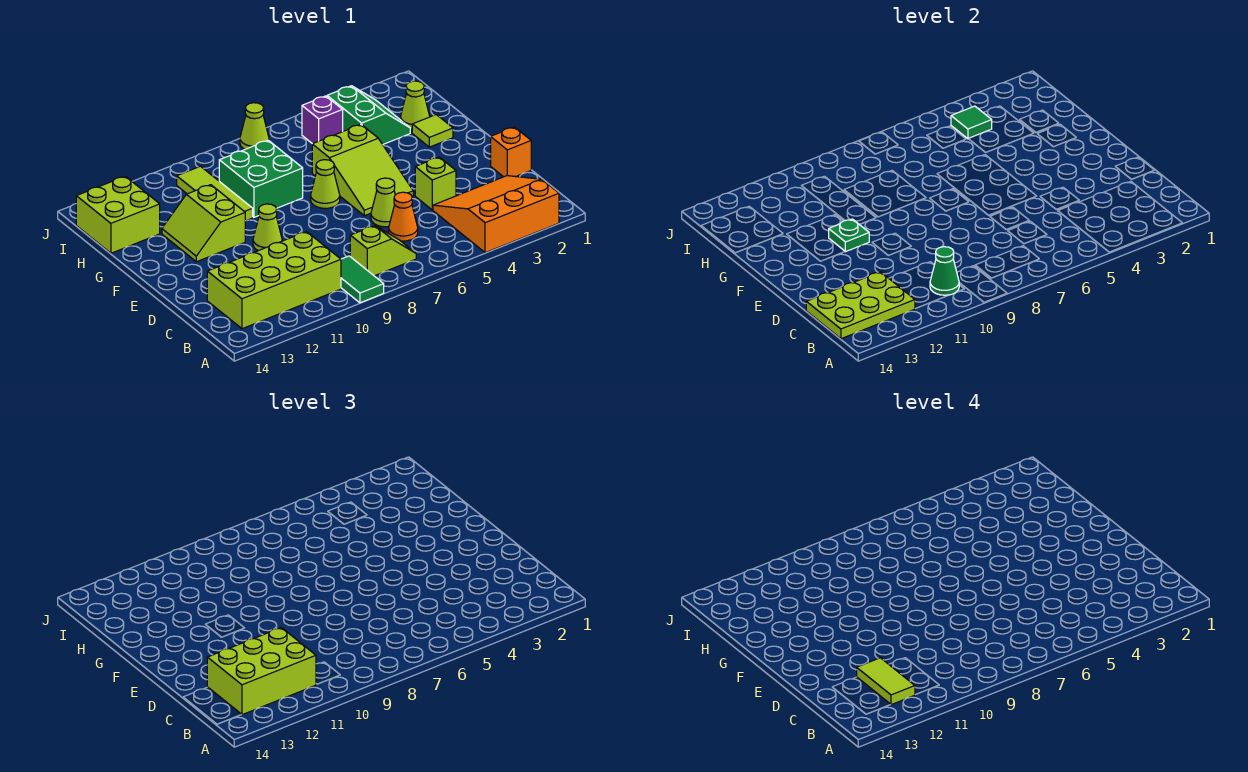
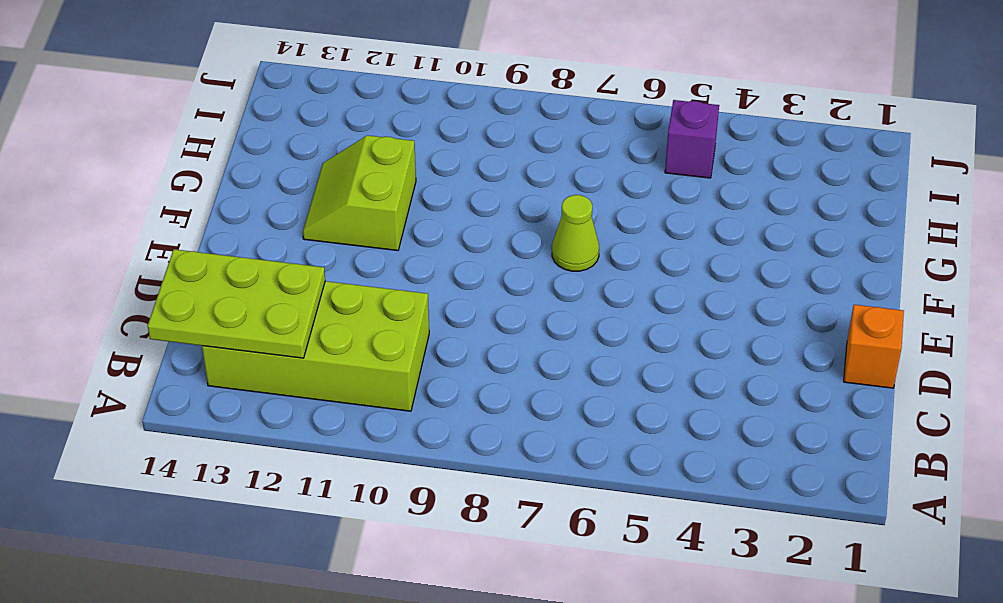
none -> orange 3x3 slope [433,176,559,253]
none -> green 1x2 tile [341,256,384,303]
none -> lime 1x2 slope [350,226,416,276]

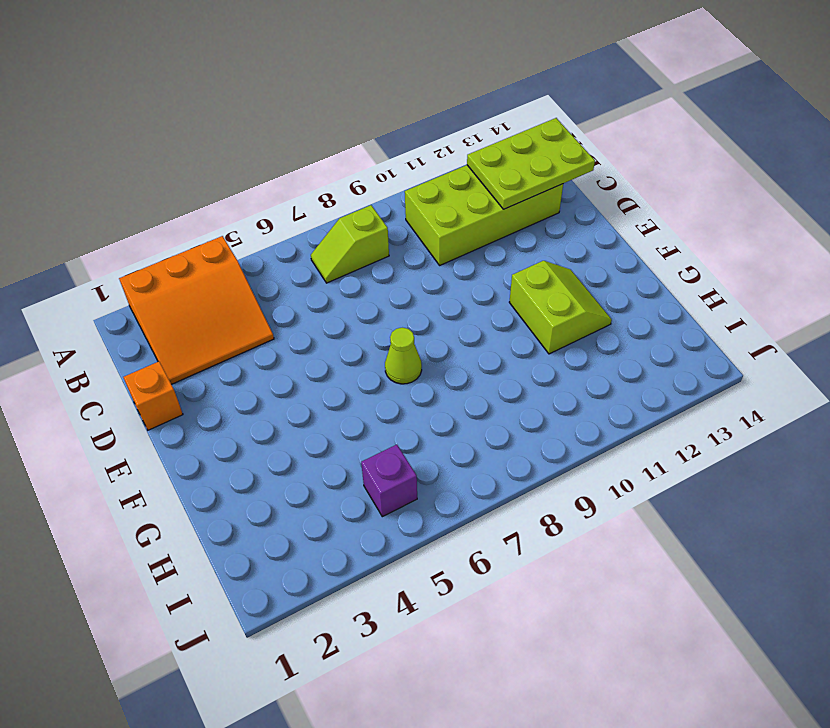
none -> green 1x2 tile [341,256,384,303]
none -> orange 1x1 cone [389,192,418,241]
none -> lime 1x1 brick [415,157,456,210]

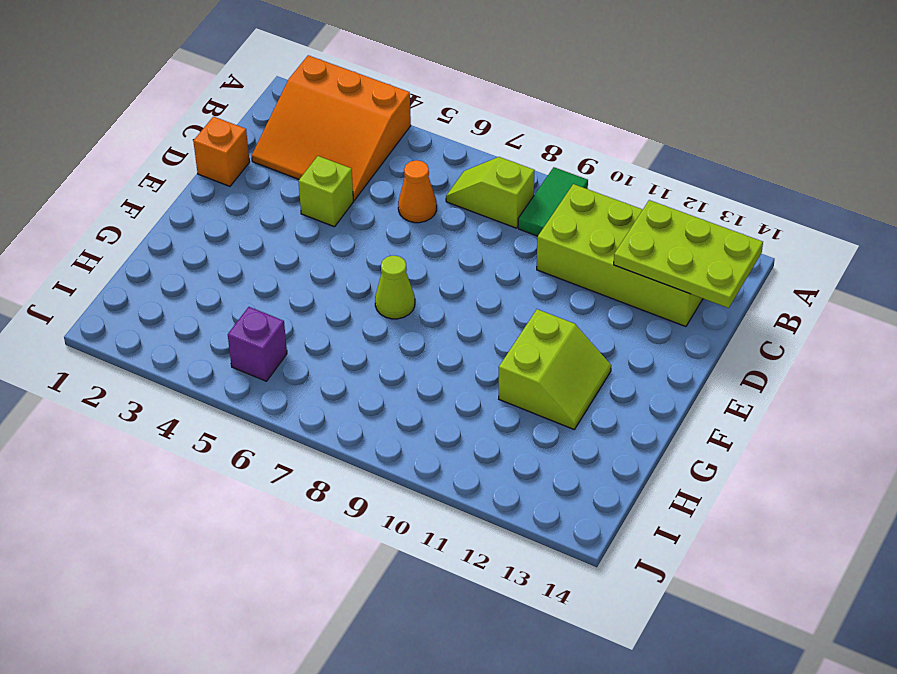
none -> lime 1x1 cone [371,178,395,227]
none -> lime 2x3 slope [312,125,413,216]
none -> lime 1x1 cone [253,204,282,251]

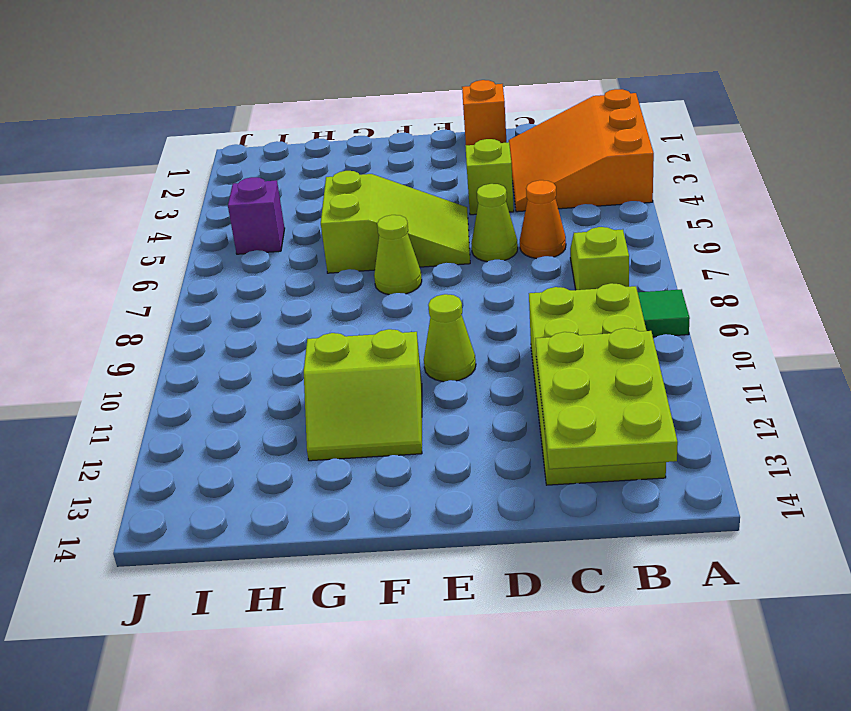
none -> lime 1x1 tile [412,115,453,147]
none -> green 2x2 brick [219,140,303,217]
none -> lime 1x3 tile [177,166,253,221]

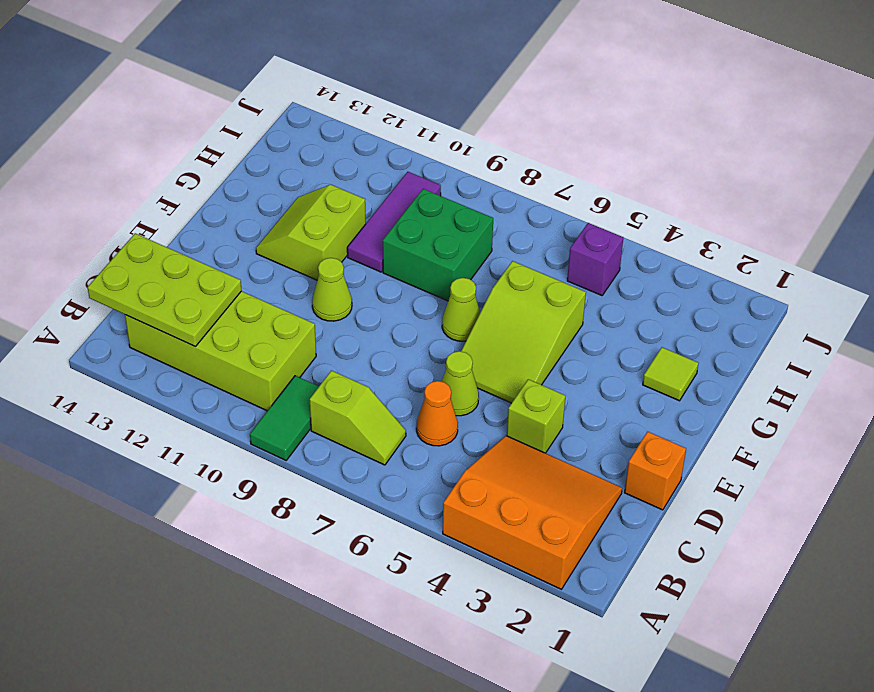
purple 1x3 tile [347,172,441,272] -> lime 1x3 tile [177,166,253,221]
none -> lime 1x1 cone [401,81,430,129]
none -> green 2x2 slope [327,86,410,144]
none -> lime 2x2 brick [76,176,160,253]

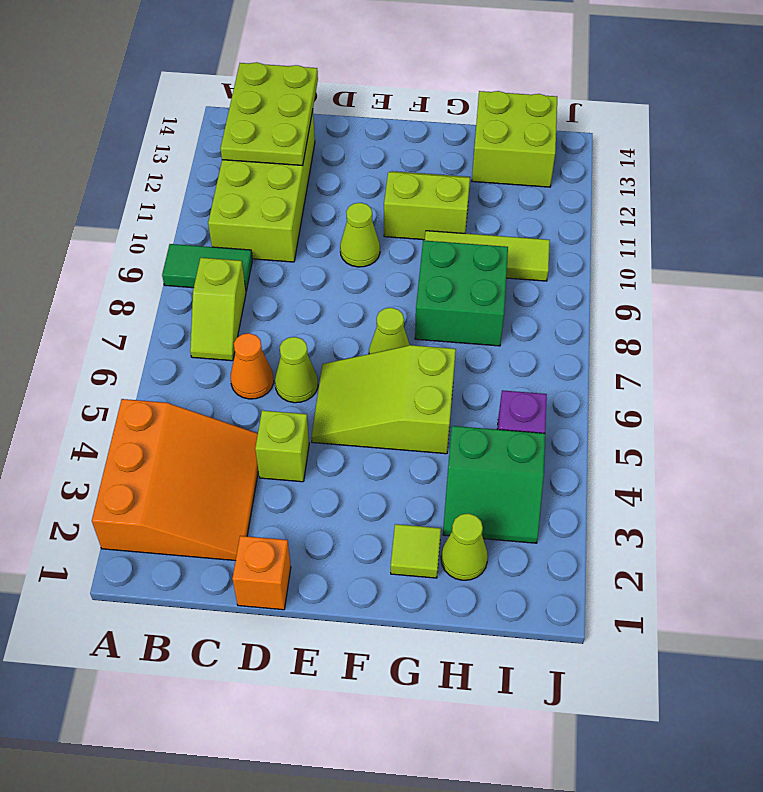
none -> lime 1x1 cone [240,103,269,149]
none -> green 1x1 cone [930,247,959,295]
none -> green 1x1 plate [829,219,869,252]

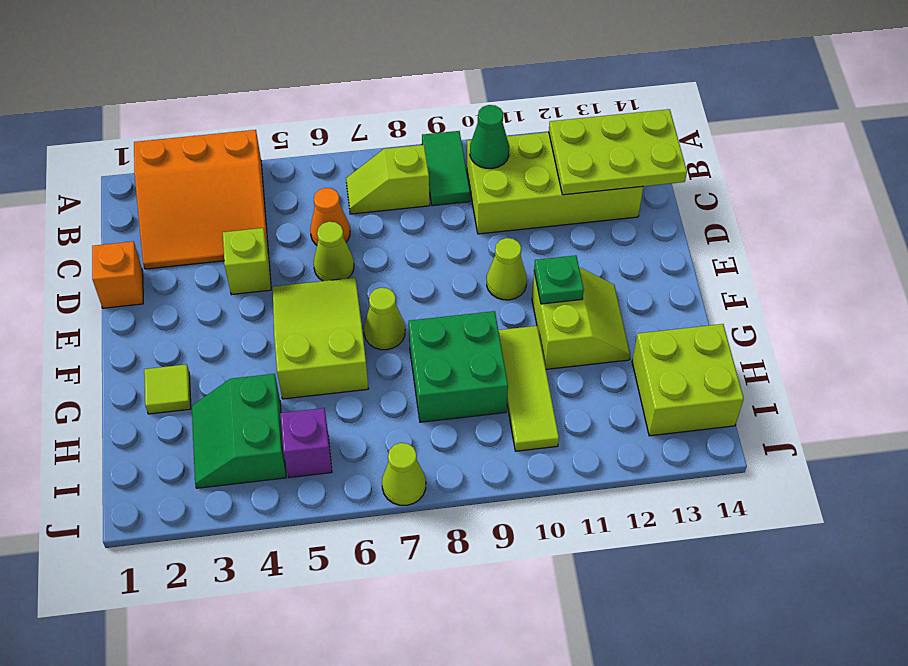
none -> lime 1x1 cone [401,81,430,129]
none -> green 1x1 tile [951,106,992,139]
none -> lime 2x3 brick [207,628,316,715]

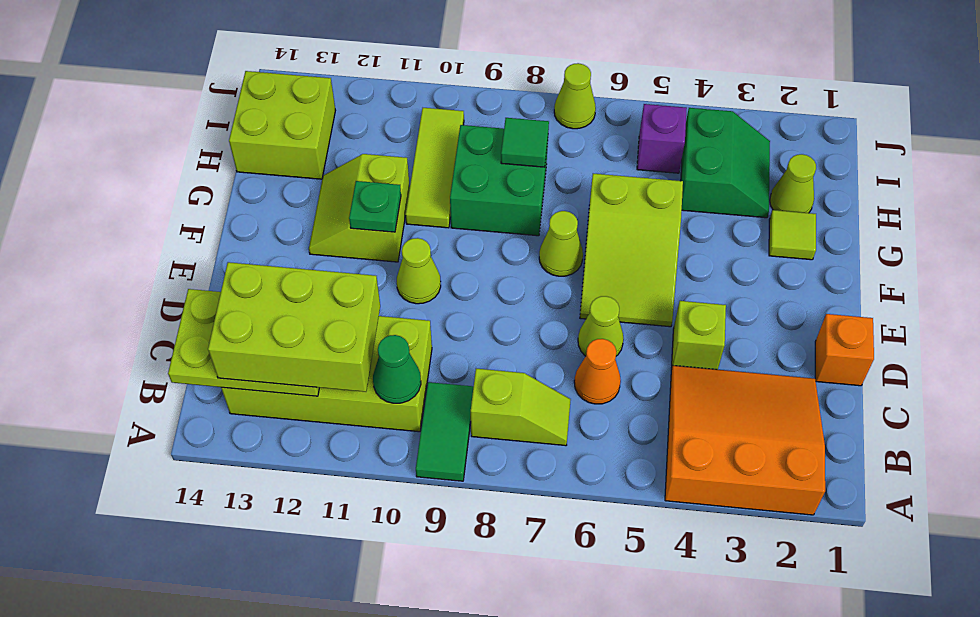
green 1x1 tile [501,118,549,167] -> green 1x1 tile moved to [951,106,992,139]
none -> lime 1x2 tile [857,658,915,705]

